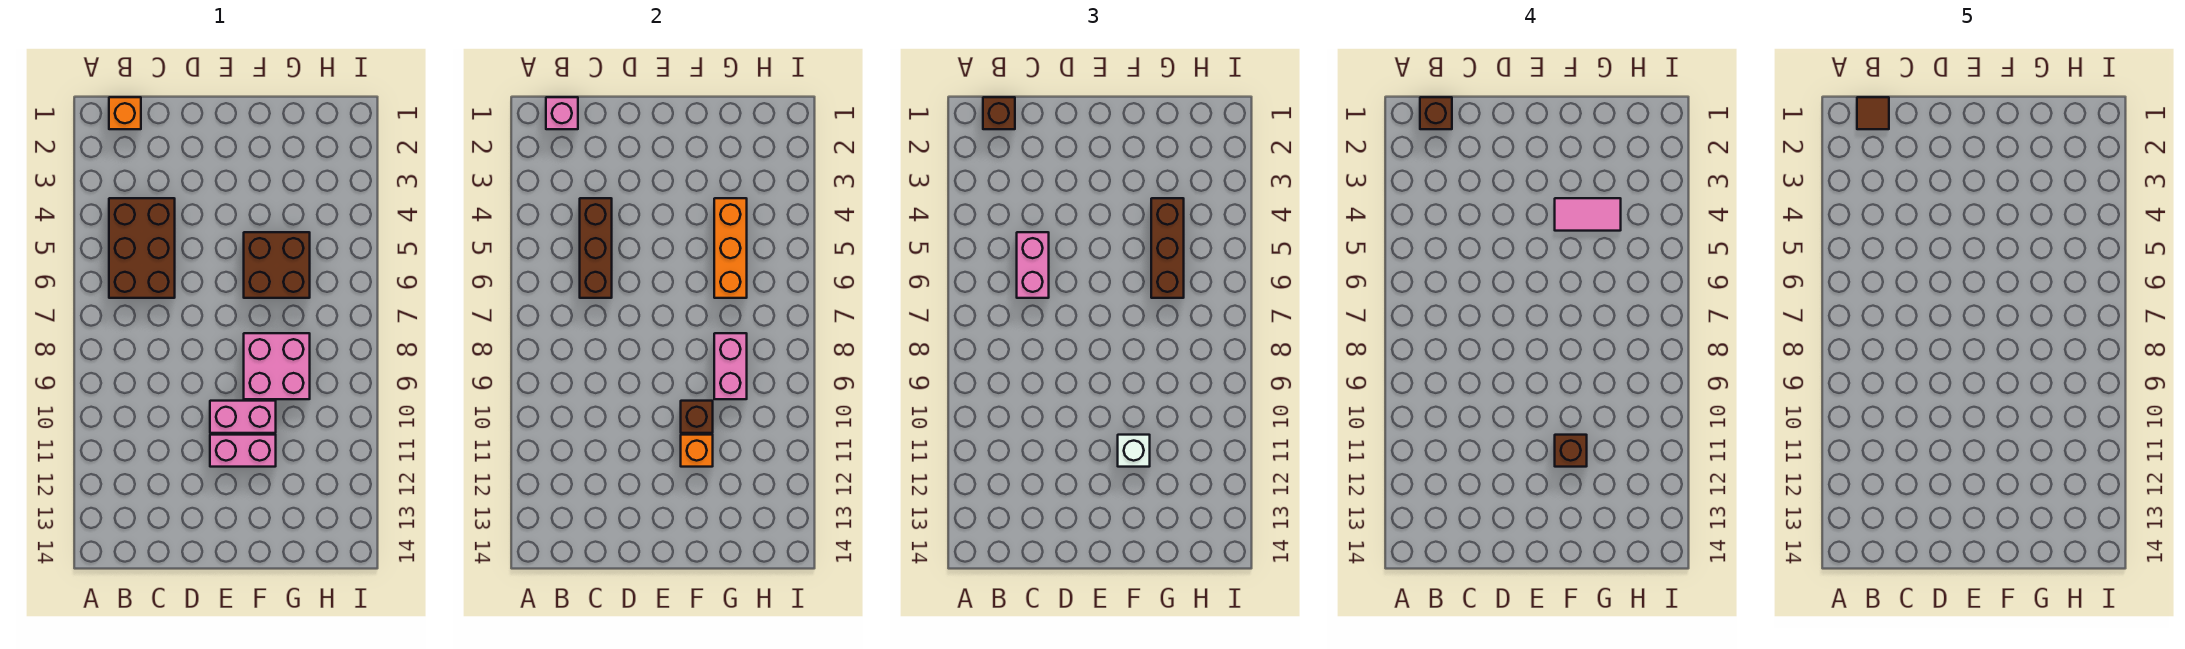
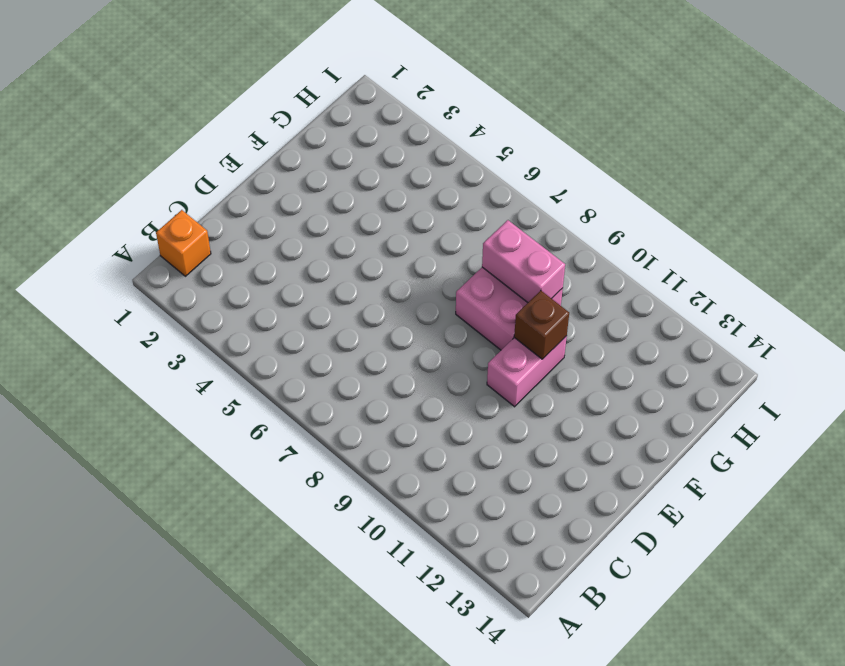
none -> brown 2x3 brick [109,198,175,298]
none -> pink 1x2 brick [210,435,276,467]
none -> brown 2x2 brick [244,232,310,298]

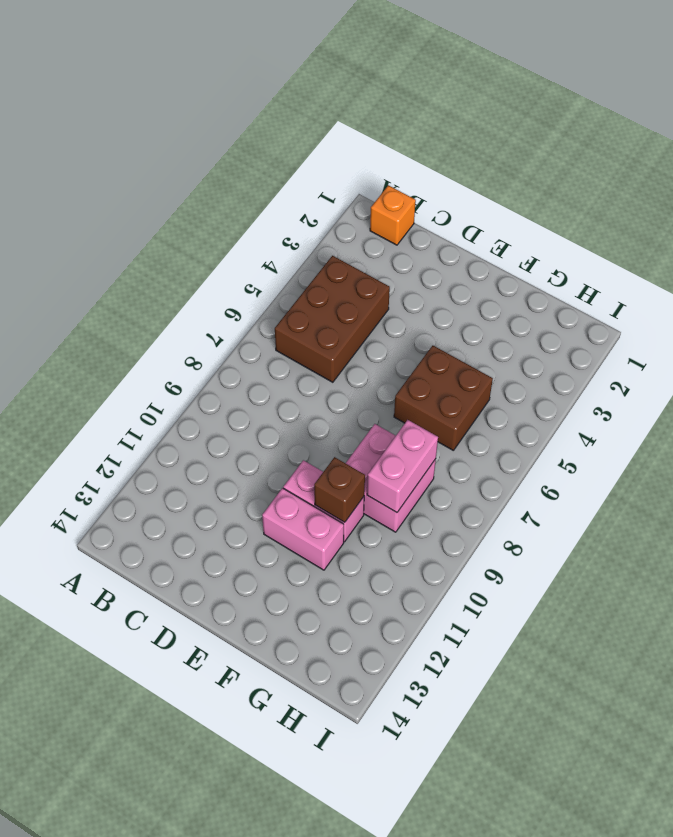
none -> pink 1x1 brick [546,97,578,129]
none -> brown 1x3 brick [580,198,612,298]
none -> orange 1x1 brick [681,435,713,467]

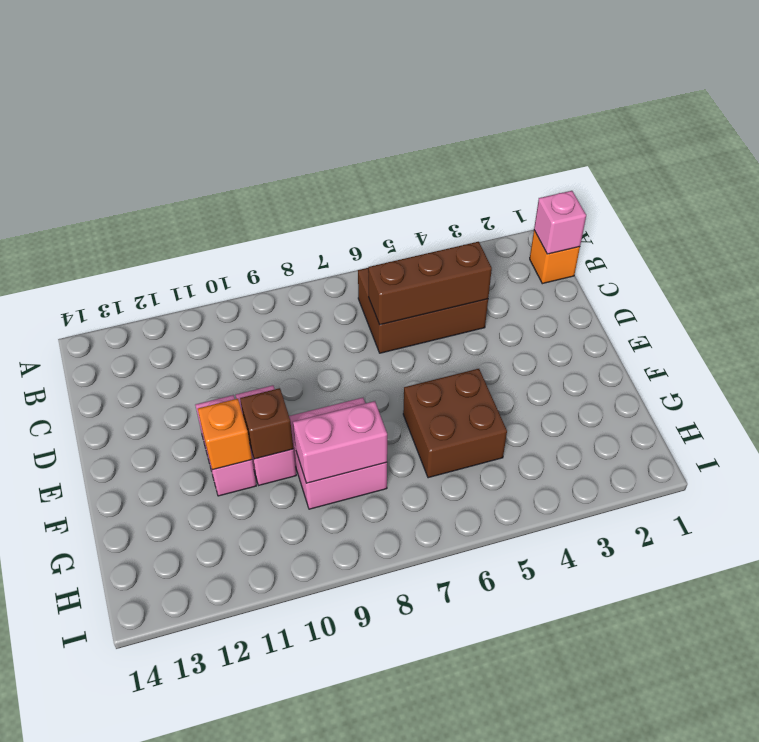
none -> orange 1x3 brick [714,198,747,298]
none -> brown 1x1 brick [983,97,1015,129]
none -> pink 1x2 brick [1017,232,1049,298]

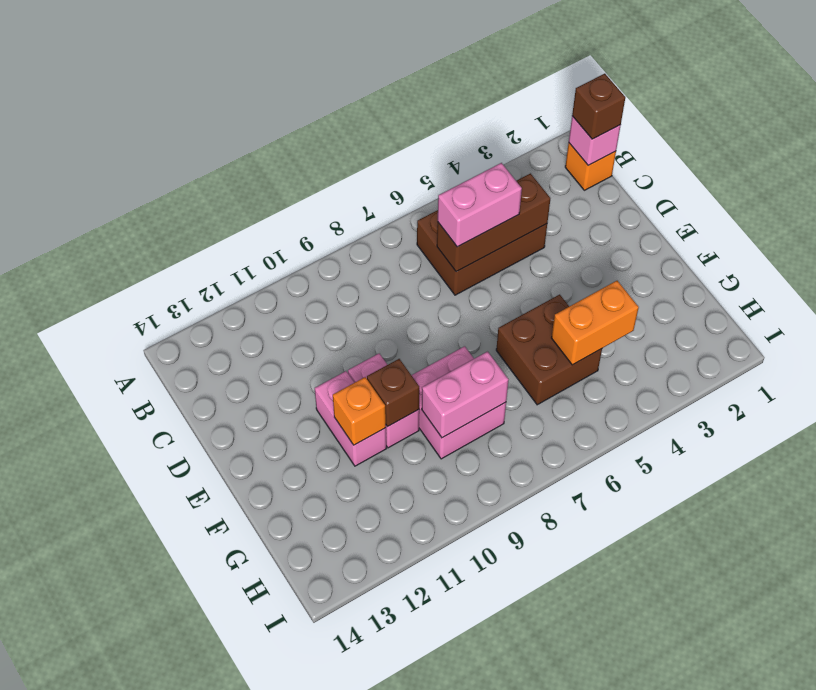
orange 1x2 brick [552,281,639,365] -> orange 1x3 brick [714,198,747,298]
none -> white 1x1 brick [1118,435,1150,467]
none -> brown 1x3 brick [1151,198,1184,298]
none -> brown 1x1 brick [1420,97,1452,129]

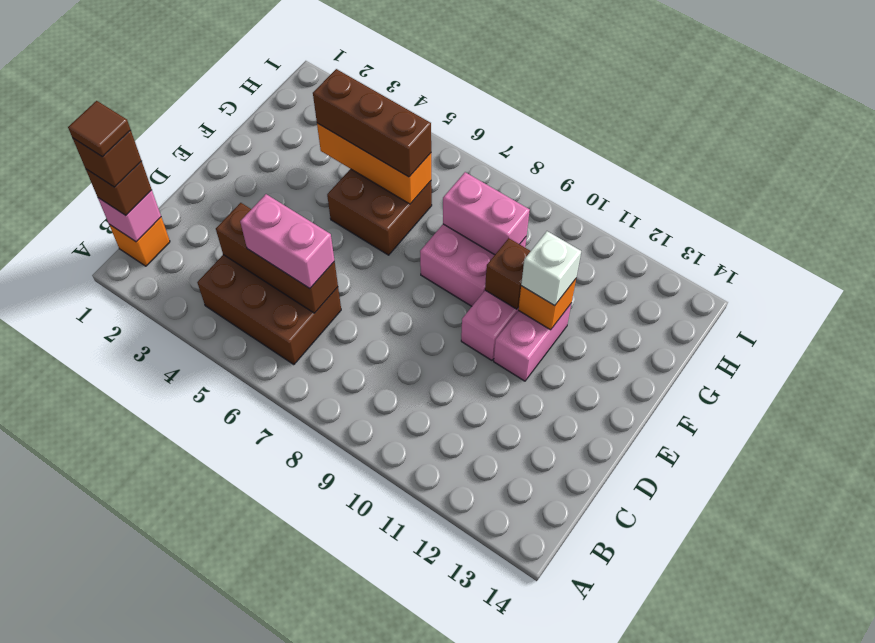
none -> pink 1x2 tile [1555,198,1621,231]
none -> brown 1x1 brick [1555,435,1587,467]

